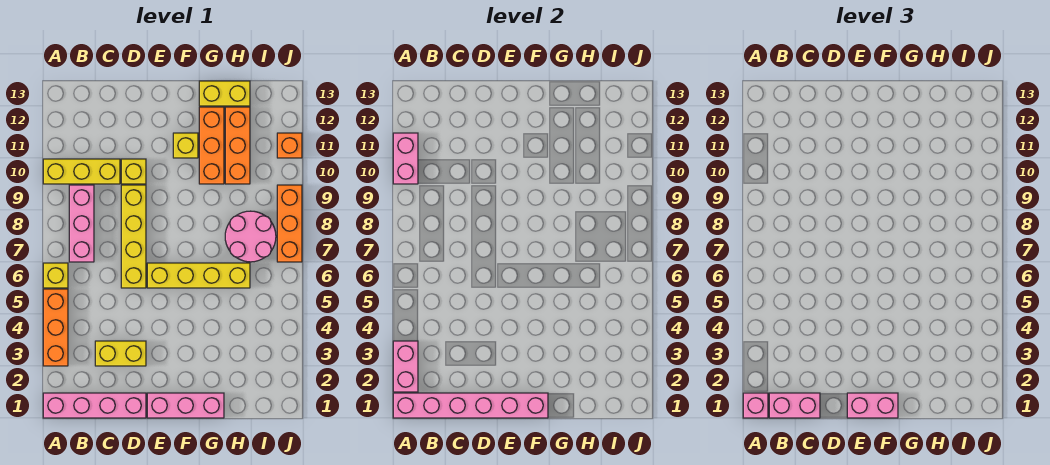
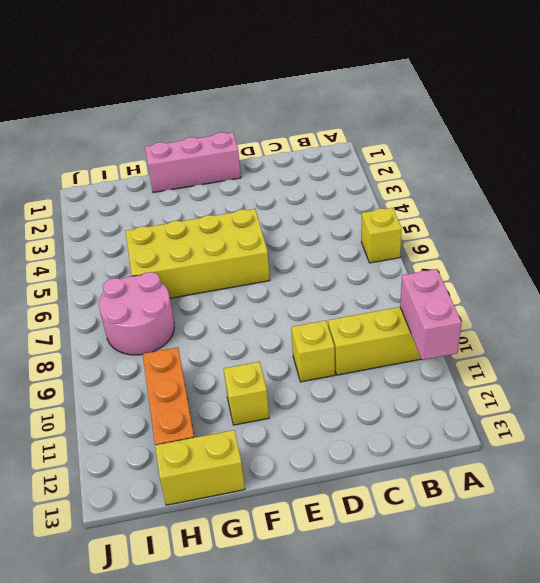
yellow 2x4 brick [125,209,270,298] -> yellow 1x4 brick [147,263,250,288]
none -> pink 1x4 brick [43,393,146,418]
none -> orange 1x3 brick [43,289,68,366]
none -> pink 1x3 brick [69,185,94,262]

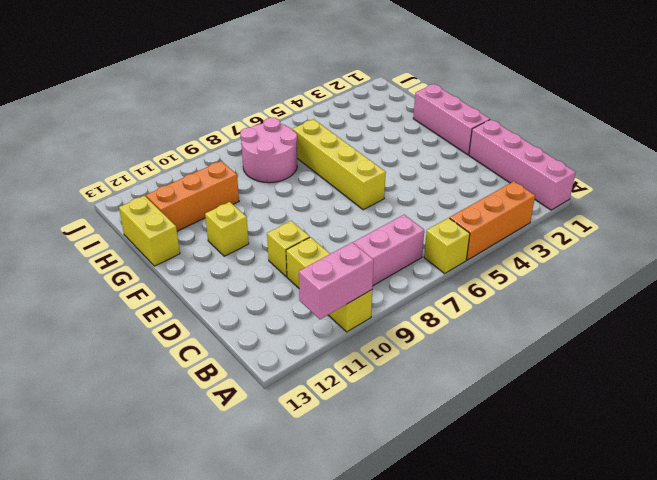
none -> yellow 1x2 brick [95,341,146,366]
none -> yellow 1x4 brick [121,185,146,288]
none -> orange 1x3 brick [199,107,224,184]

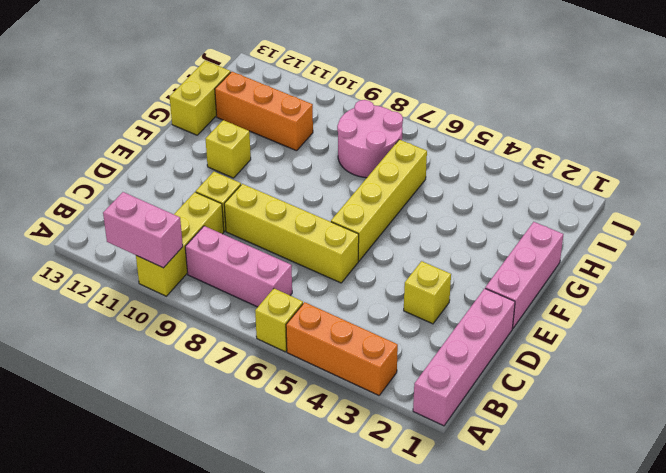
yellow 1x1 brick [404,261,451,324] -> yellow 1x2 brick [95,341,146,366]
none -> orange 1x3 brick [199,107,224,184]
none -> orange 1x3 brick [277,185,302,262]
none -> orange 1x1 brick [277,133,302,158]

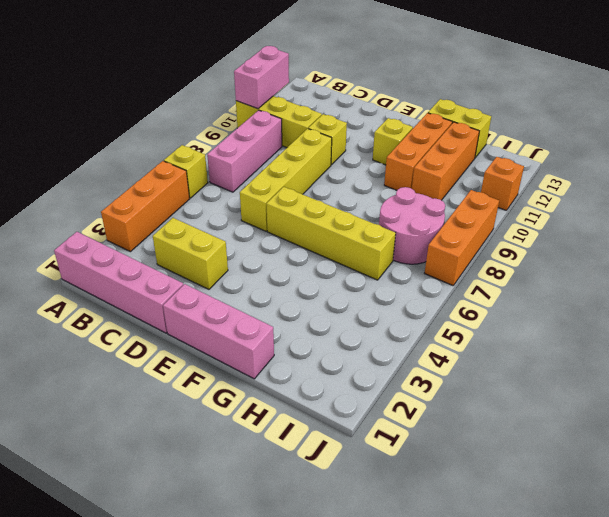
none -> pink 1x6 brick [393,393,548,418]
none -> pink 1x2 brick [393,341,418,392]
none -> pink 1x1 brick [743,393,768,418]

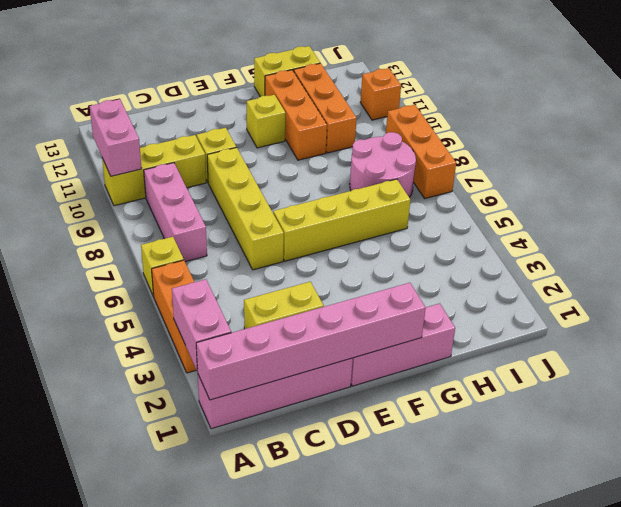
none -> pink 1x1 brick [743,393,768,418]
none -> pink 1x2 brick [769,393,820,418]
none -> pink 1x2 brick [847,393,898,418]

